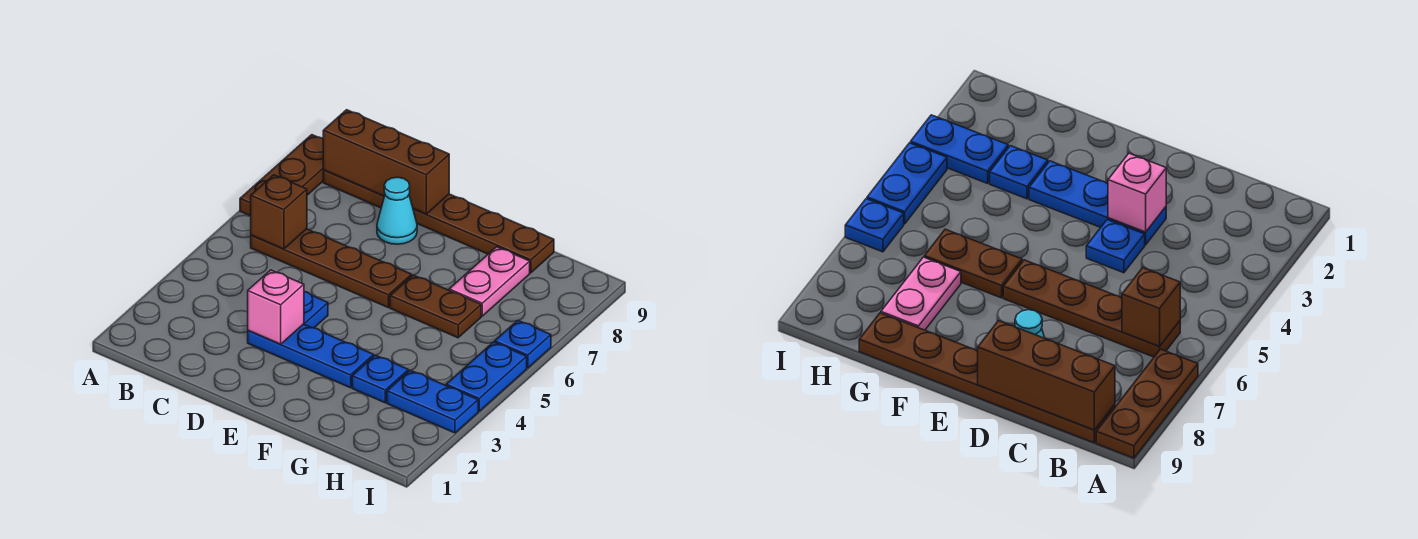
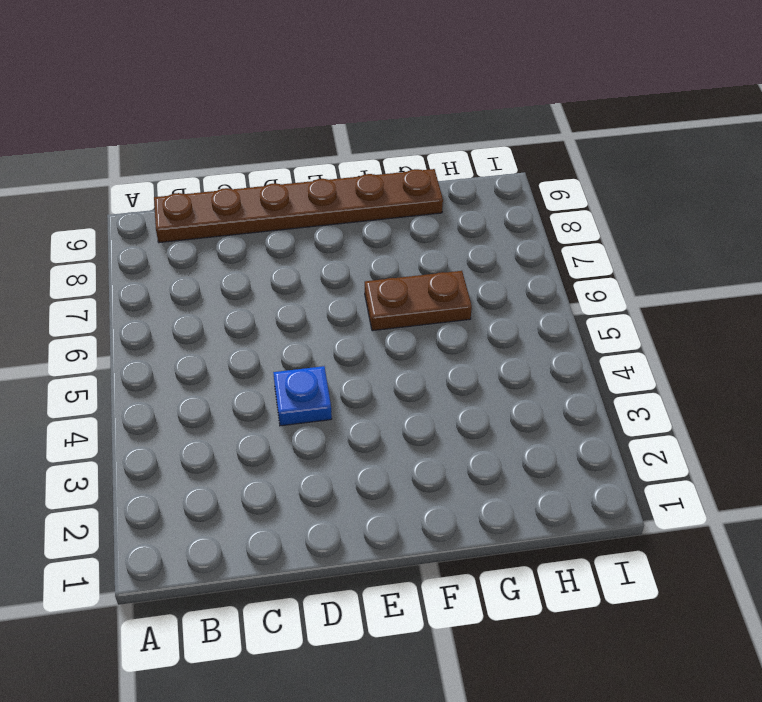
none -> brown 1x3 plate [240,135,323,216]
none -> brown 1x4 plate [251,229,412,307]
none -> blue 1x3 plate [248,324,374,388]

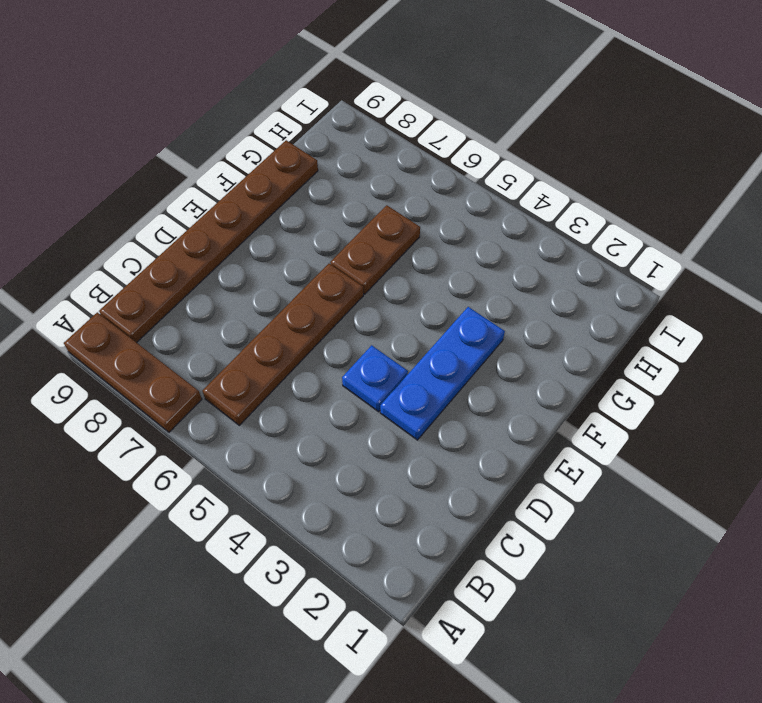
none -> cyan 1x1 cone [377,177,417,244]
none -> blue 1x1 plate [352,355,408,403]
none -> pink 1x2 plate [449,247,530,316]

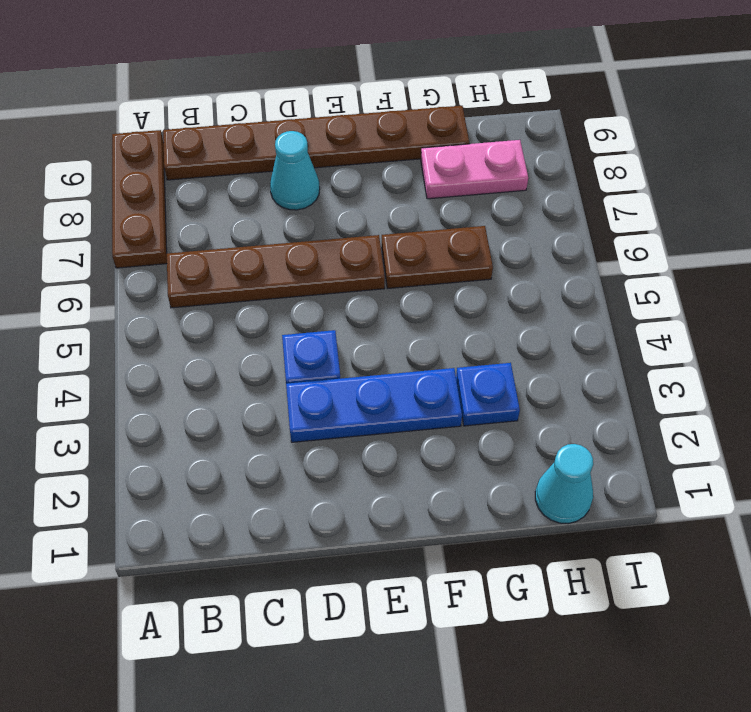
pink 1x2 plate [421,140,528,199] -> pink 1x2 plate turned to [449,247,530,316]
cyan 1x1 cone [535,444,593,524] -> none
none -> blue 1x2 plate [387,370,478,433]
none -> blue 1x2 plate [446,342,527,411]
none -> blue 1x1 plate [495,321,551,368]

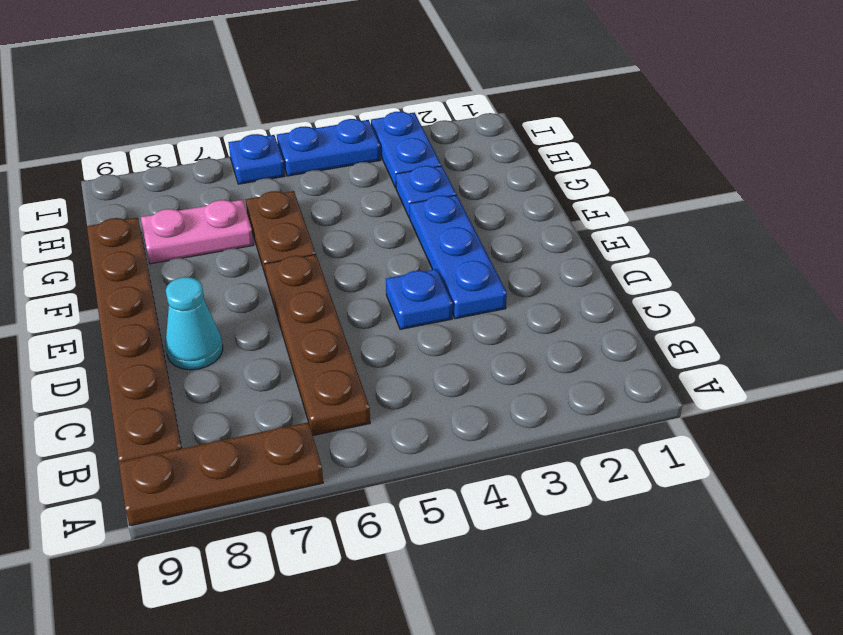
none -> brown 1x1 brick [251,175,307,249]
none -> brown 1x3 brick [323,110,449,214]
none -> pink 1x1 brick [248,270,304,344]

